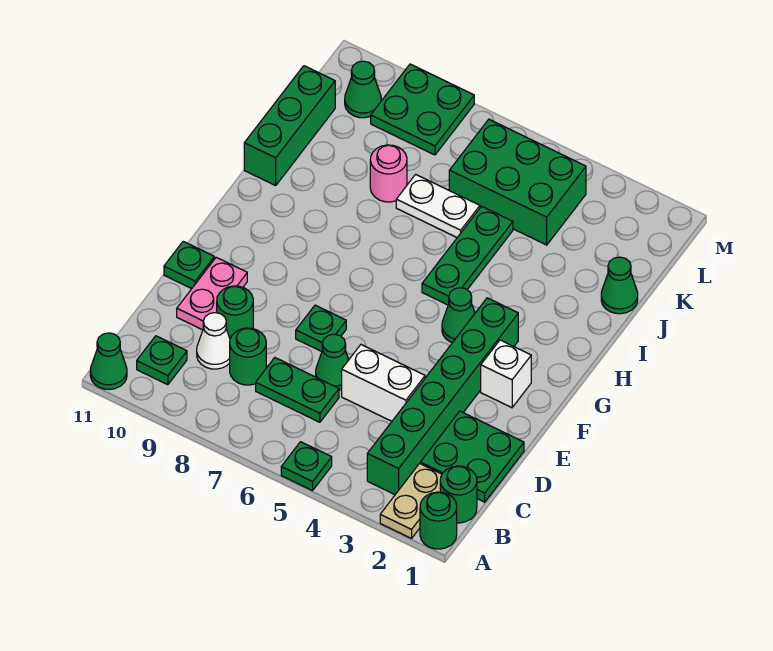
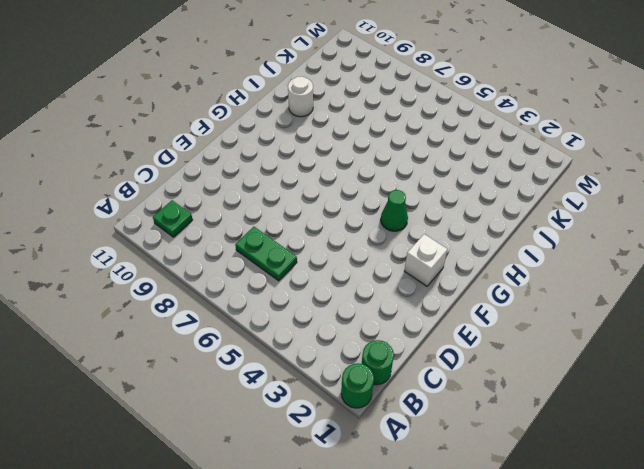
white 1x1 round brick [288,76,313,117] -> none
none -> tan 1x2 plate [380,463,442,538]
none -> green 1x1 plate [281,442,332,491]
none -> green 1x1 cone [90,333,127,390]

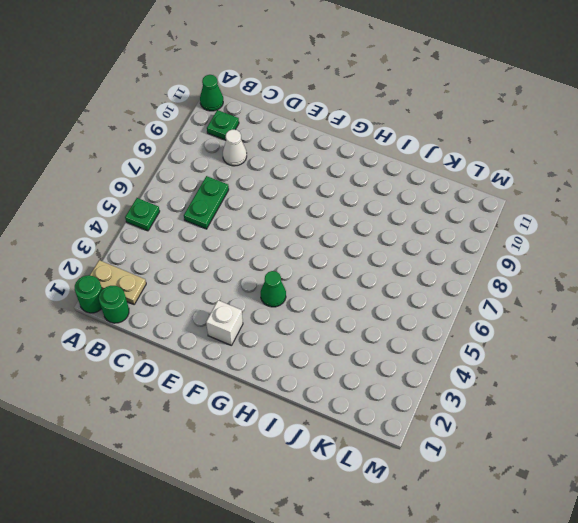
none -> green 1x6 brick [367,298,518,495]
none -> green 2x2 plate [420,411,524,502]
none -> green 1x1 round brick [230,328,266,385]

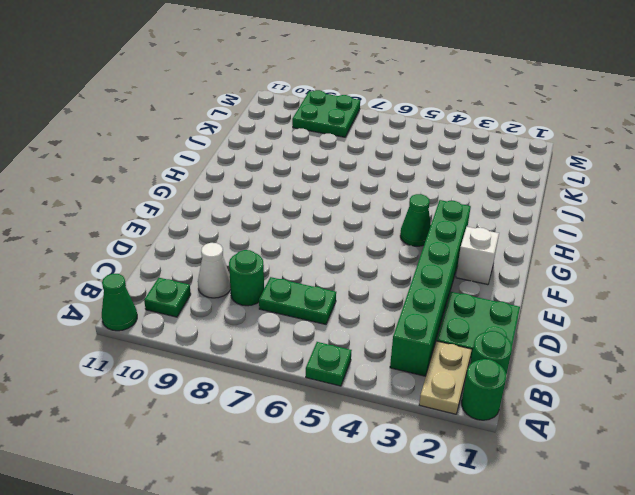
none -> white 1x2 brick [342,345,425,421]
none -> green 1x1 cone [316,334,349,390]
none -> green 1x1 round brick [217,286,253,338]

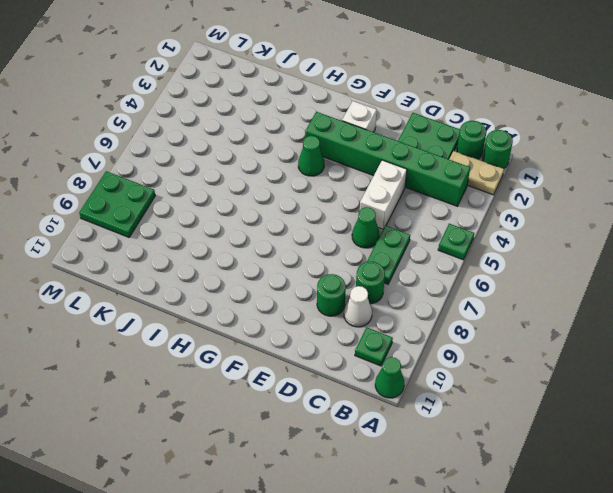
none -> pink 1x2 plate [177,257,247,330]
none -> green 1x1 plate [296,305,346,352]
none -> green 1x1 plate [164,241,214,289]

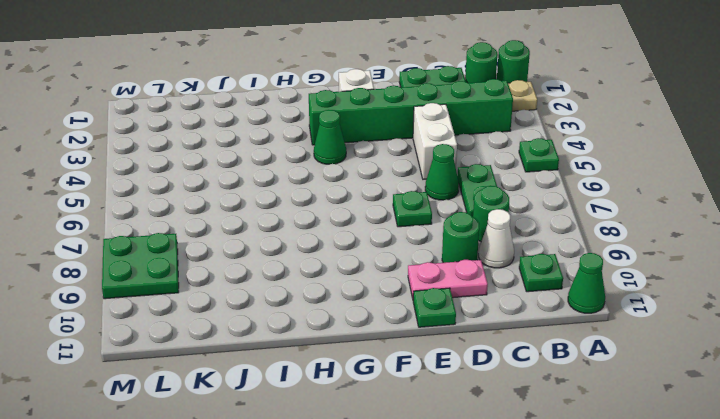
none -> green 1x3 plate [422,206,513,305]
none -> green 1x3 brick [244,66,335,186]
none -> green 1x1 cone [601,257,638,314]

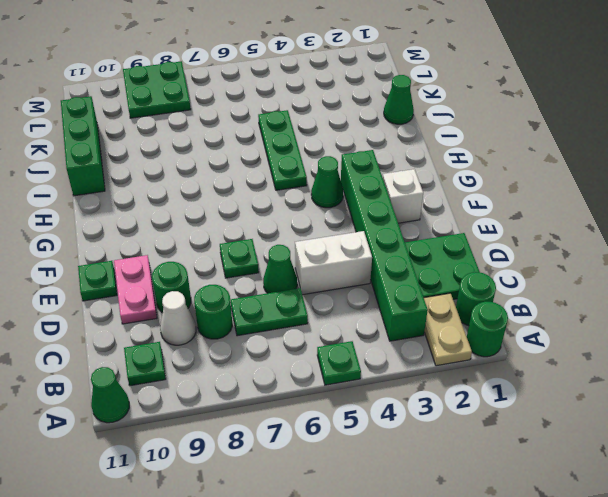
none -> white 1x2 plate [396,174,480,237]
none -> pink 1x1 round brick [370,145,407,202]
none -> green 2x3 brick [449,119,586,245]

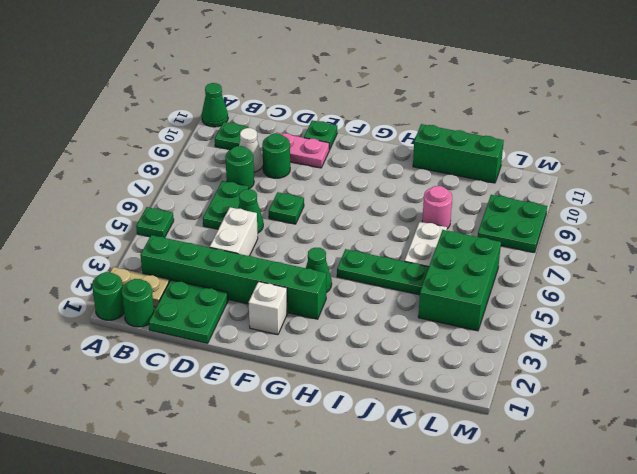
none -> green 1x1 cone [601,257,638,314]
none -> green 1x1 cone [345,61,381,118]

